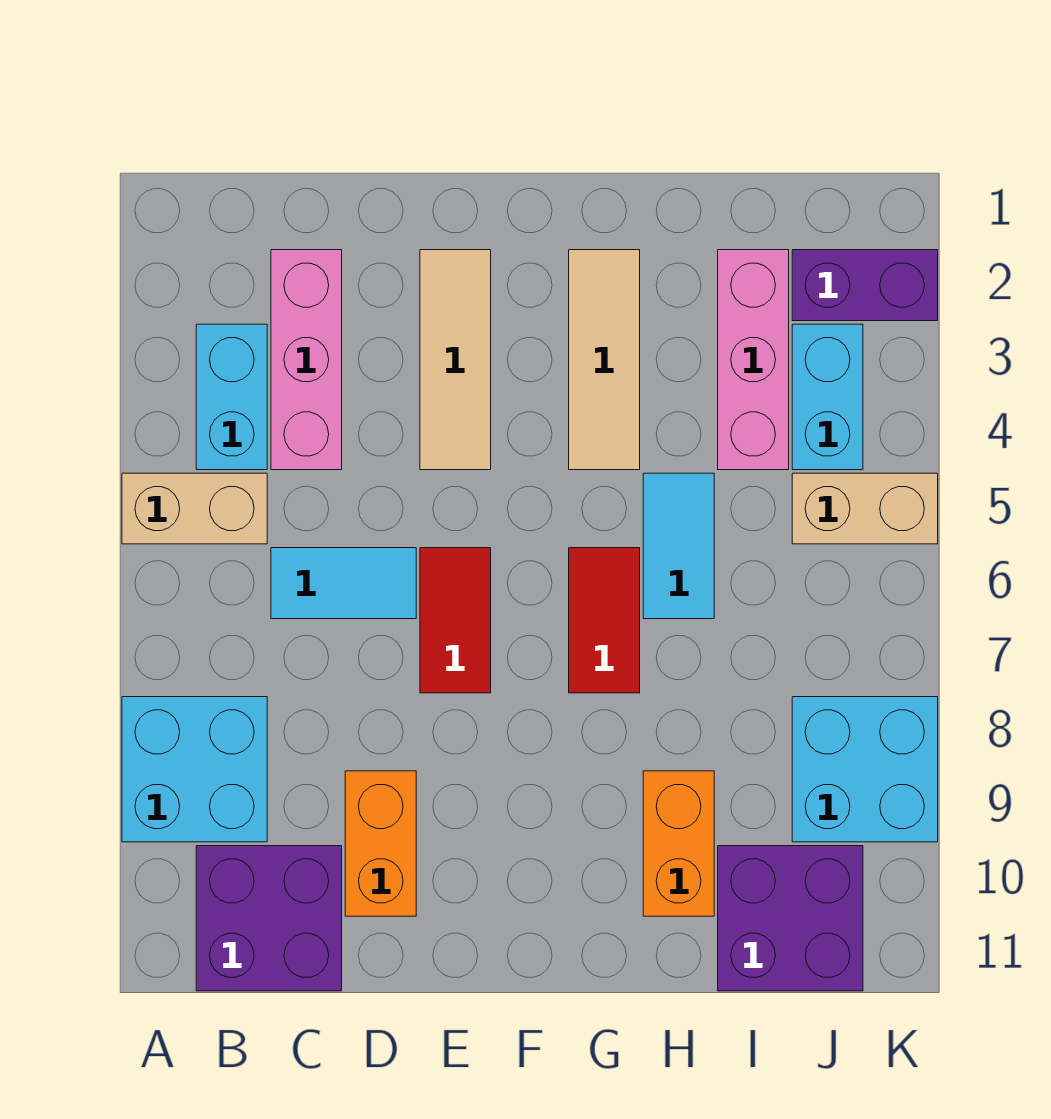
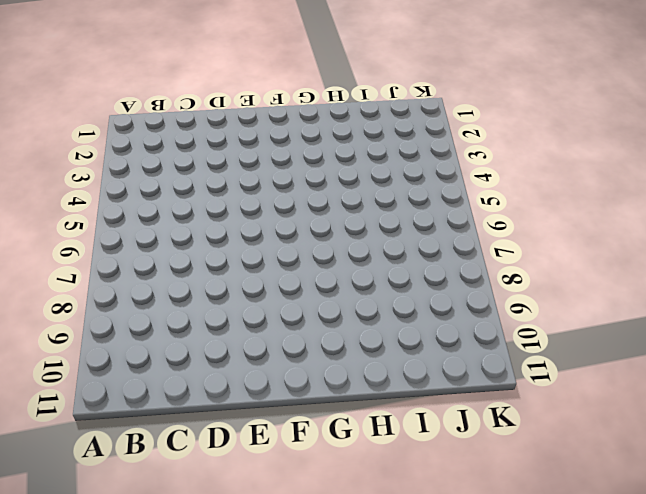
none -> tan 1x2 brick [122,473,267,544]
none -> cyan 2x2 brick [122,697,267,842]
none -> cyan 1x2 brick [196,324,267,470]

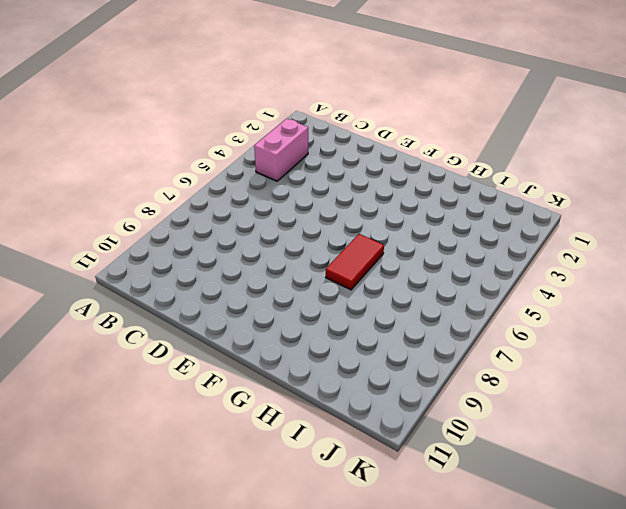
pink 1x2 brick [254,119,308,181] -> cyan 1x2 brick [196,324,267,470]
none -> tan 1x2 brick [122,473,267,544]
none -> cyan 2x2 brick [122,697,267,842]
none -> purple 2x2 brick [196,846,342,991]

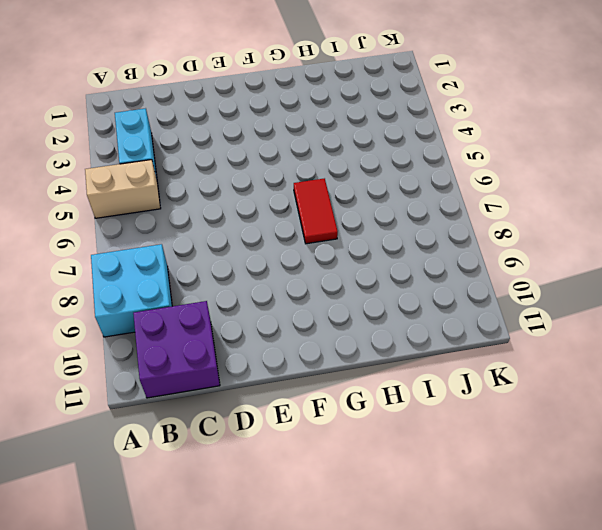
none -> pink 1x3 brick [271,250,342,470]
none -> cyan 1x2 tile [271,548,416,619]
none -> orange 1x2 brick [345,771,416,916]

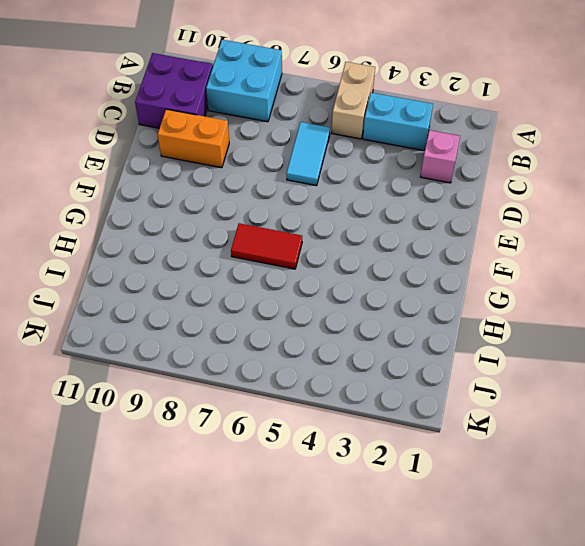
pink 1x1 brick [420,130,460,183] -> pink 1x3 brick [271,250,342,470]
none -> tan 1x3 tile [420,250,491,470]
none -> red 1x2 tile [420,548,491,693]
none -> tan 1x3 tile [569,250,640,470]

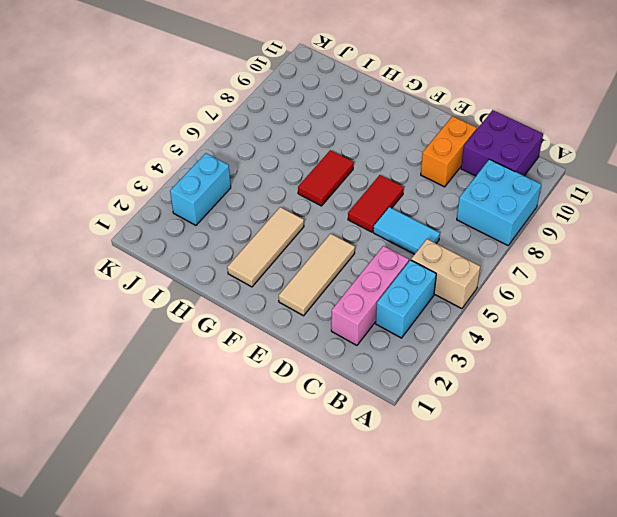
none -> cyan 1x2 tile [643,473,714,619]
none -> orange 1x2 brick [643,771,714,916]
none -> pink 1x3 brick [718,250,789,470]

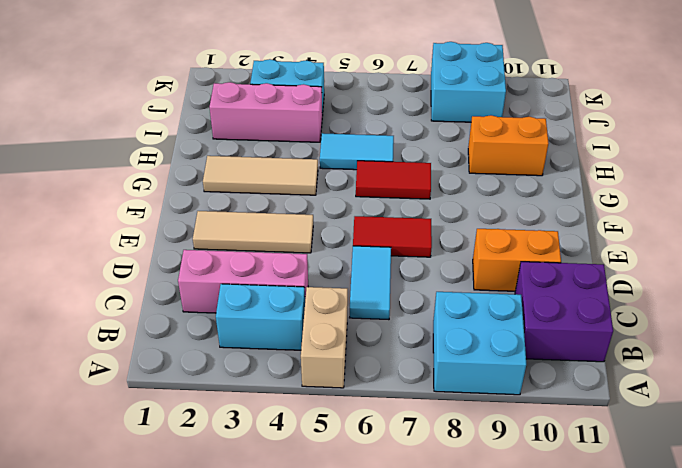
none -> purple 2x2 brick [718,846,863,991]
none -> purple 1x2 brick [792,250,938,321]
none -> tan 1x2 brick [792,473,938,544]

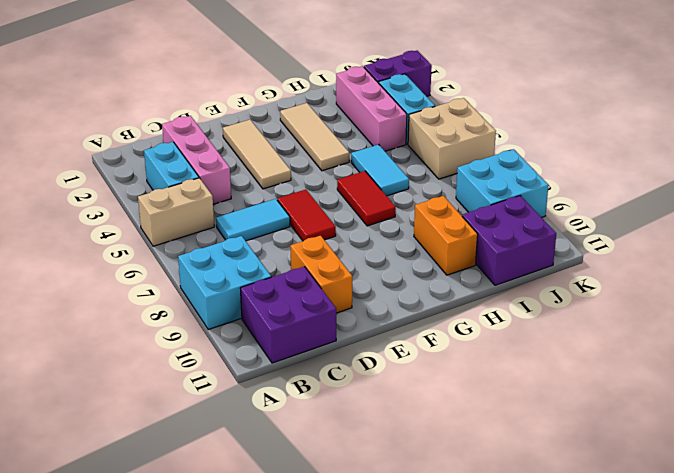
tan 2x2 brick [408,98,496,179] -> tan 1x2 brick [792,473,938,544]

